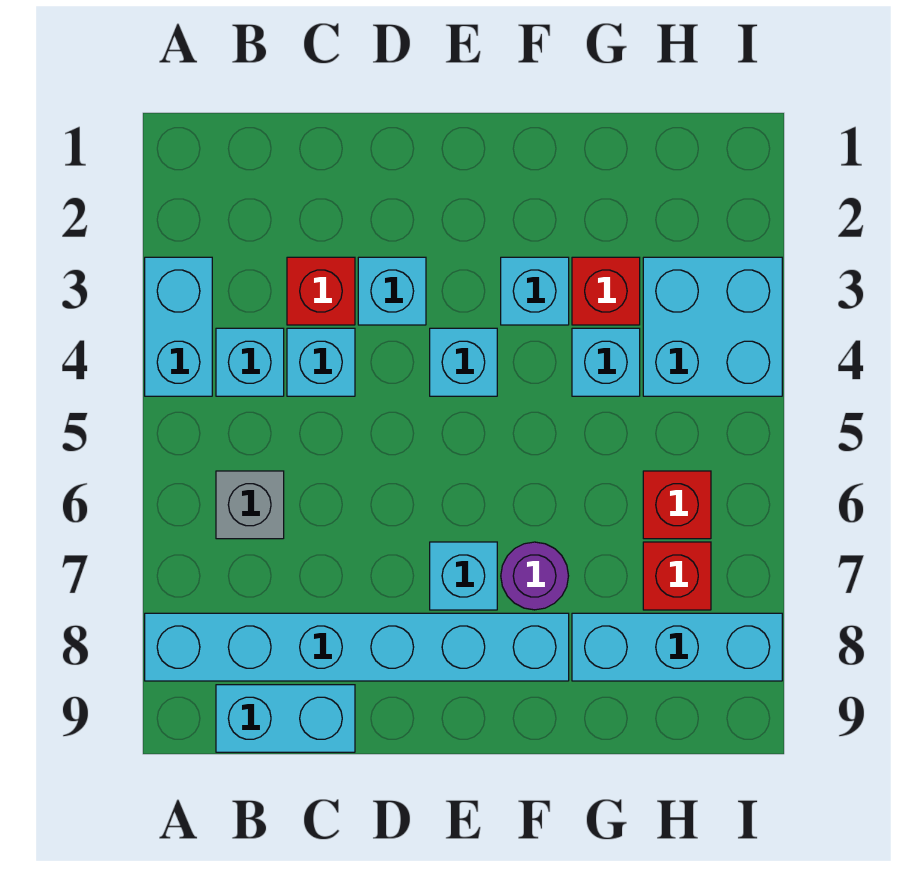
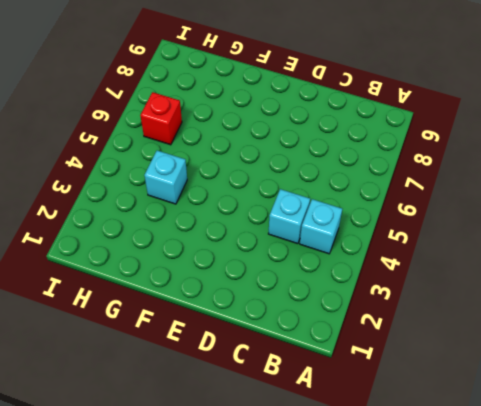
none -> cyan 1x2 brick [145,257,212,396]
none -> cyan 1x6 brick [145,613,569,681]
none -> grey 1x1 brick [216,471,284,539]

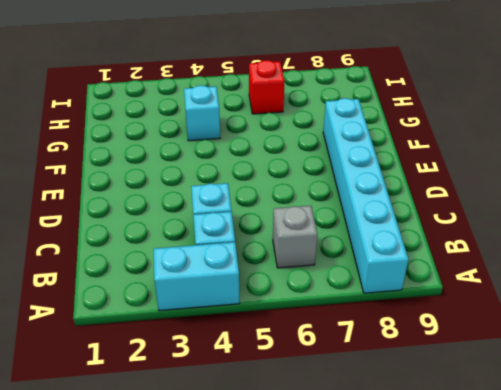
none -> cyan 1x2 brick [216,685,355,752]
none -> red 1x1 brick [287,257,355,325]
none -> cyan 1x1 brick [358,257,426,325]

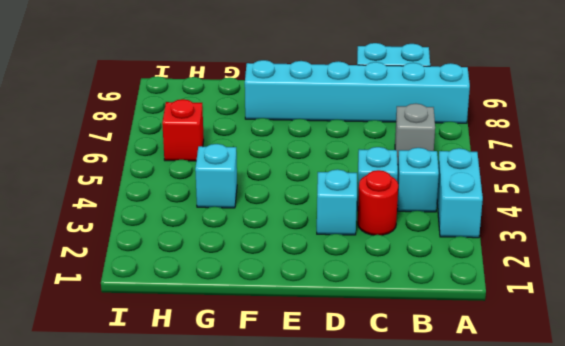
red 1x1 round brick [358,170,398,235] -> red 1x1 brick [287,257,355,325]
none -> cyan 1x1 brick [430,328,497,396]
none -> cyan 1x1 brick [430,542,497,610]
none -> cyan 1x1 brick [501,257,569,325]

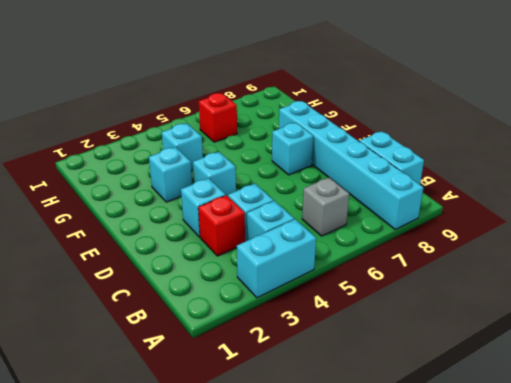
none -> purple 1x1 round brick [501,542,568,610]
none -> red 1x1 brick [572,257,640,325]
none -> cyan 1x3 brick [572,613,782,681]

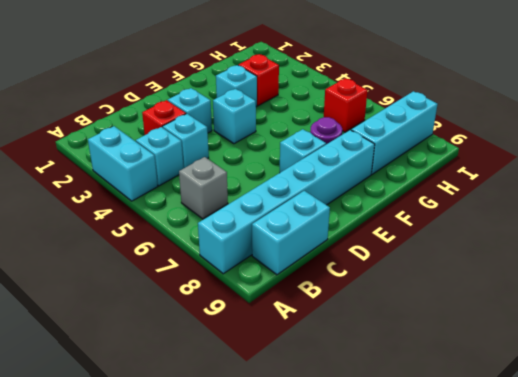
none -> cyan 1x1 brick [572,328,640,396]
none -> cyan 2x2 brick [643,257,782,396]
none -> red 1x1 brick [643,542,711,610]

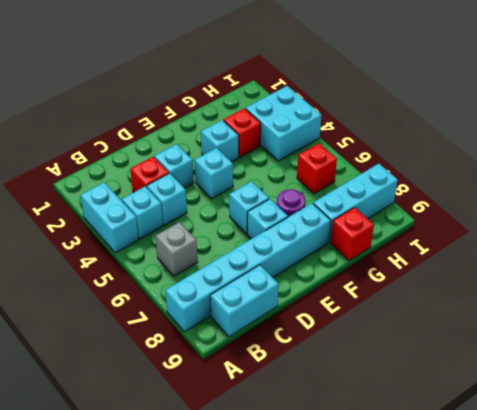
cyan 1x1 brick [229,181,269,234] -> cyan 1x1 brick moved to [572,328,640,396]
red 1x1 brick [331,207,374,261] -> red 1x1 brick moved to [643,542,711,610]

